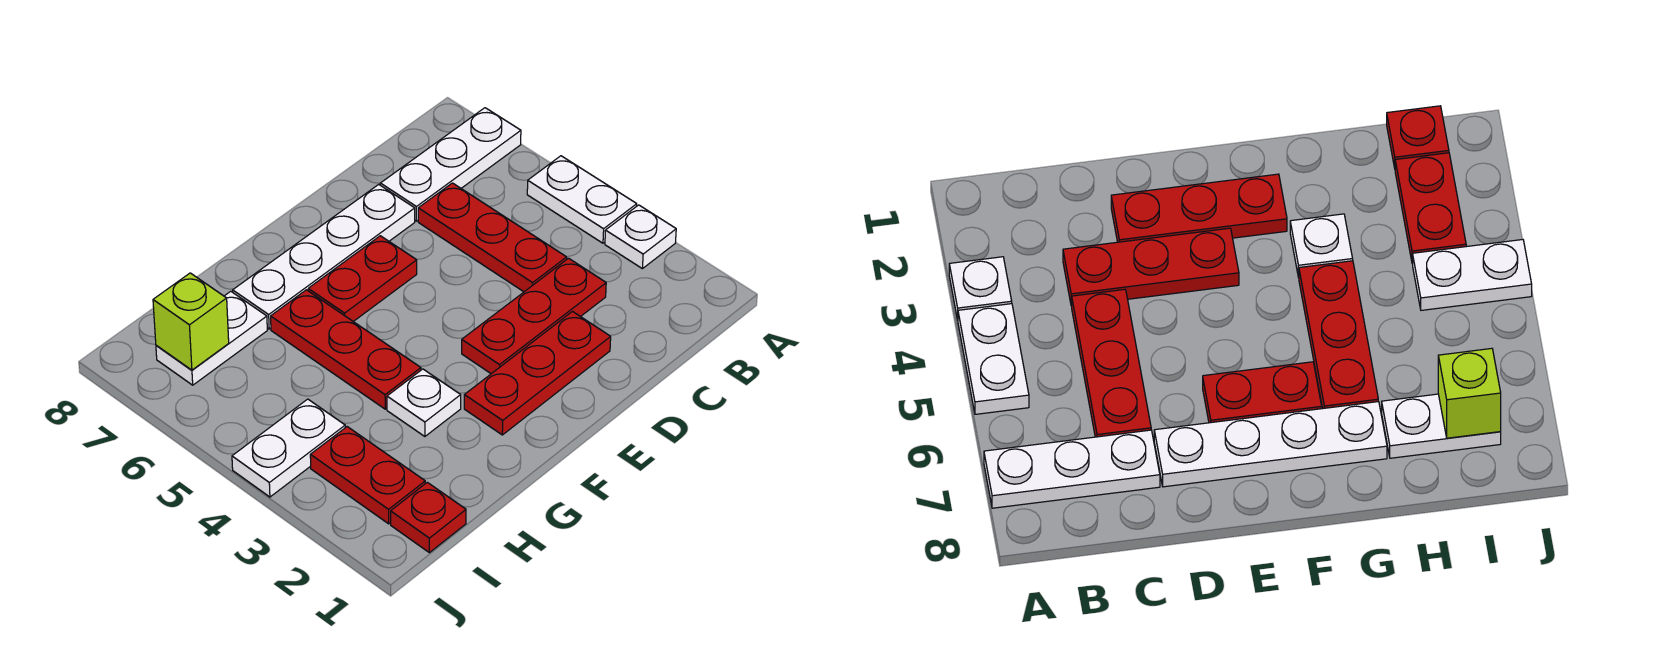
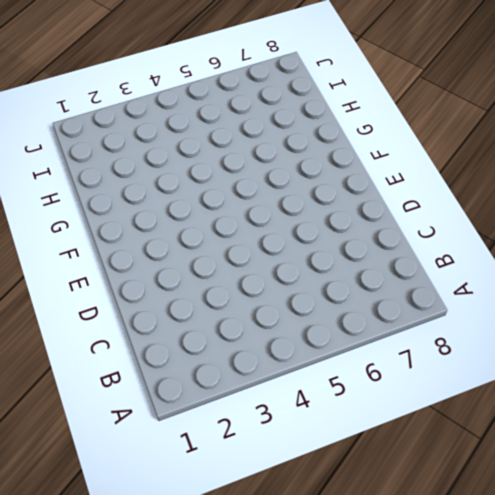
none -> white 1x1 plate [605,205,676,269]
none -> white 1x2 plate [527,156,637,243]
none -> white 1x3 plate [380,108,521,221]

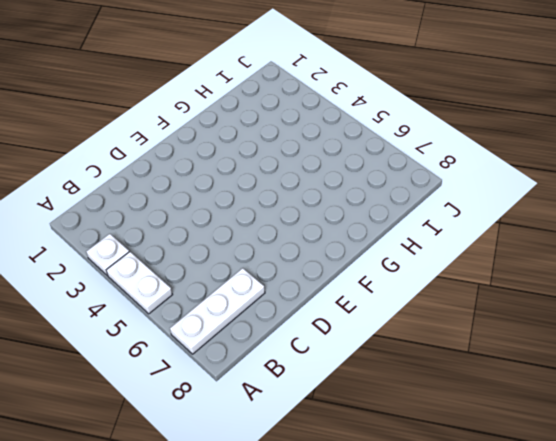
none -> red 1x3 plate [462,258,606,374]
none -> red 1x3 plate [418,183,567,292]
none -> red 1x3 plate [464,312,611,435]

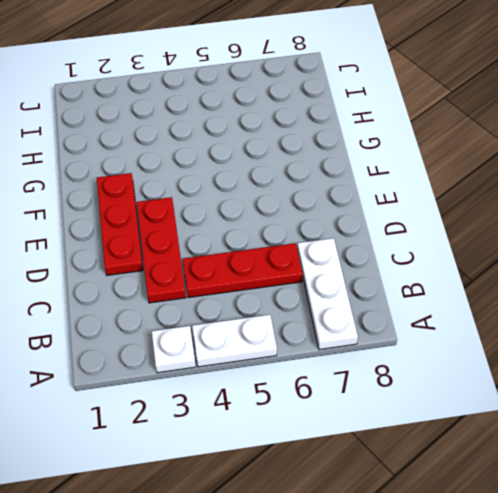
none -> white 1x4 plate [233,184,415,329]
none -> red 1x2 plate [308,236,417,322]
none -> white 1x1 plate [387,369,461,436]

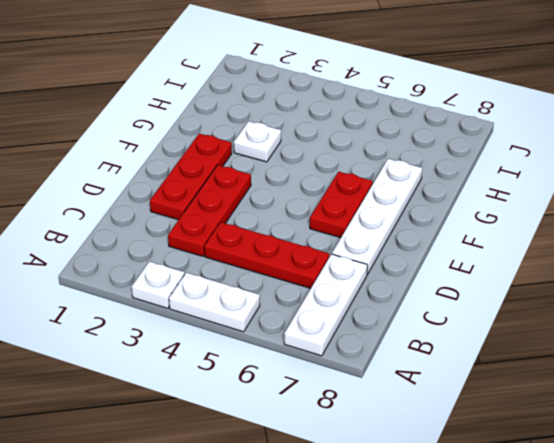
none -> red 1x3 plate [271,290,421,409]
none -> white 1x2 plate [156,291,267,385]
none -> red 1x1 plate [391,482,466,553]

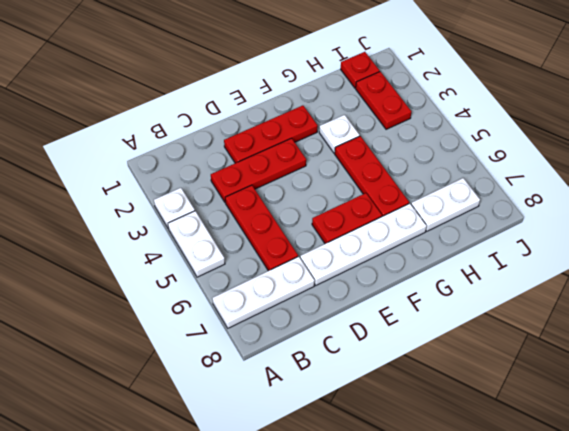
none -> white 1x2 plate [232,399,345,497]
none -> lime 1x1 brick [153,273,229,370]

